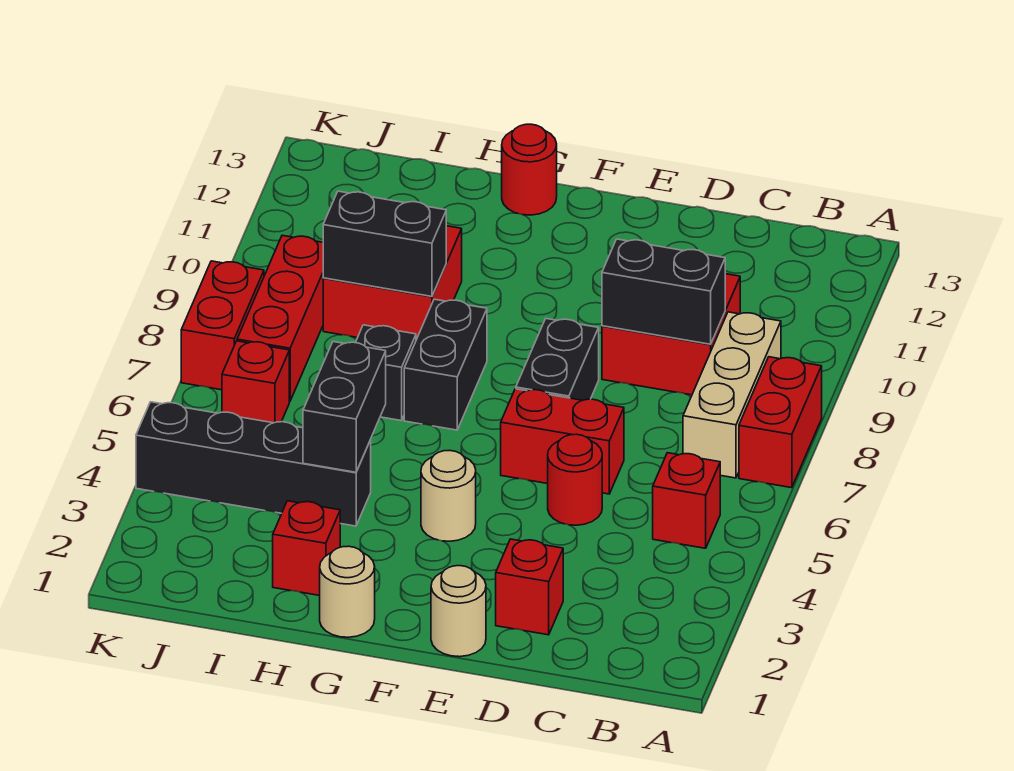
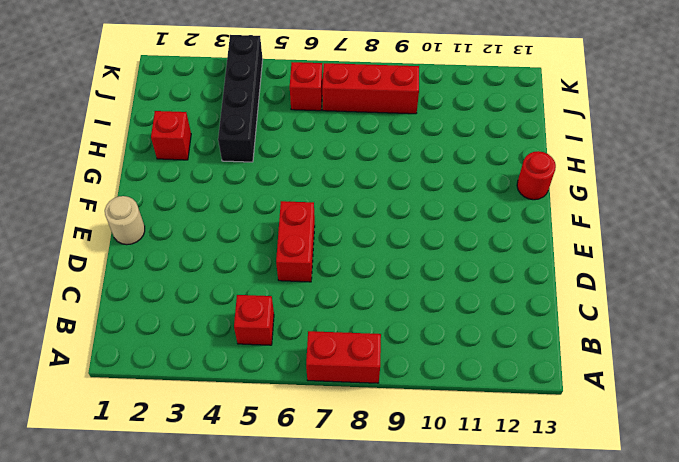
none -> tan 1x3 brick [683,312,781,478]
none -> red 2x2 brick [602,274,740,395]
none -> red 1x1 brick [496,539,563,635]

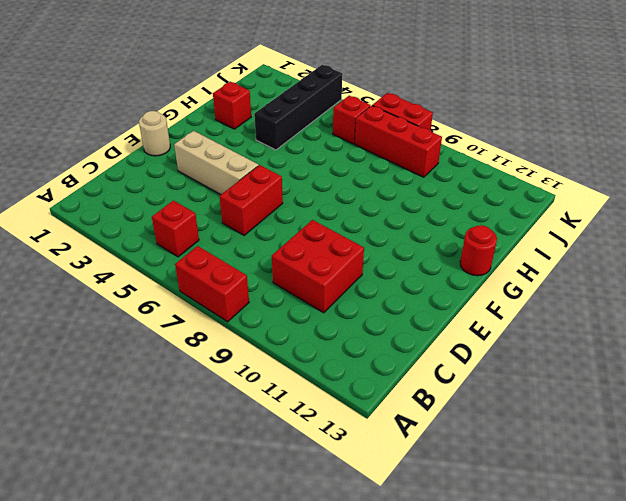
tan 1x3 brick [174,131,258,195] -> tan 1x3 brick moved to [683,312,781,478]
none -> red 1x1 brick [496,539,563,635]
none -> red 1x1 round brick [548,434,602,525]
none -> black 1x2 brick [516,319,599,400]

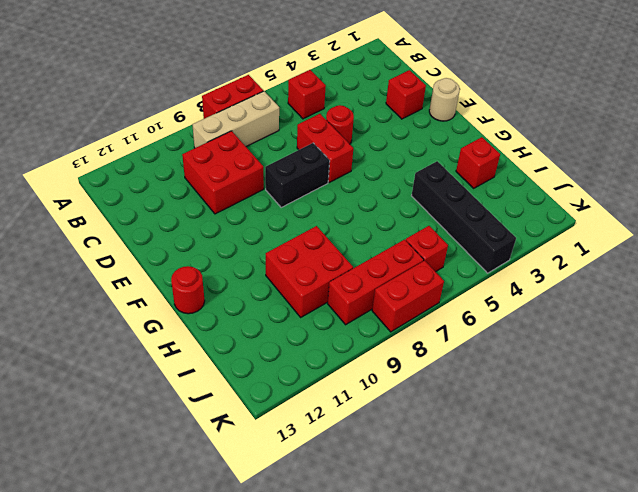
none -> tan 1x1 round brick [421,450,476,541]
none -> tan 1x1 round brick [320,546,375,637]
none -> black 1x2 brick [404,299,487,430]

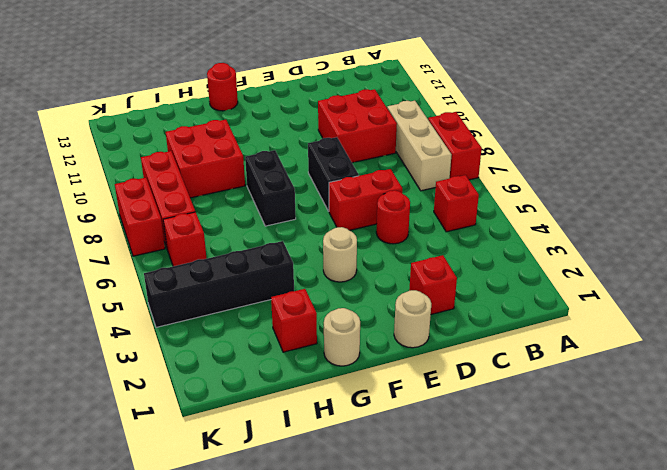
none -> black 1x1 brick [355,325,416,421]
none -> black 1x2 brick [602,239,725,344]
none -> black 1x2 brick [303,342,386,472]

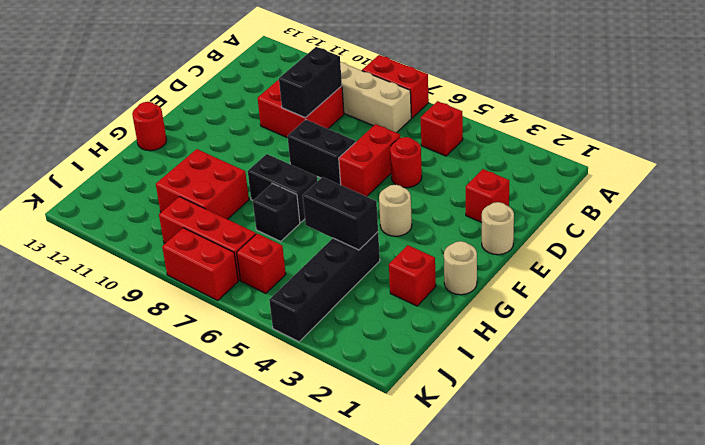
none -> black 1x2 brick [323,191,446,296]

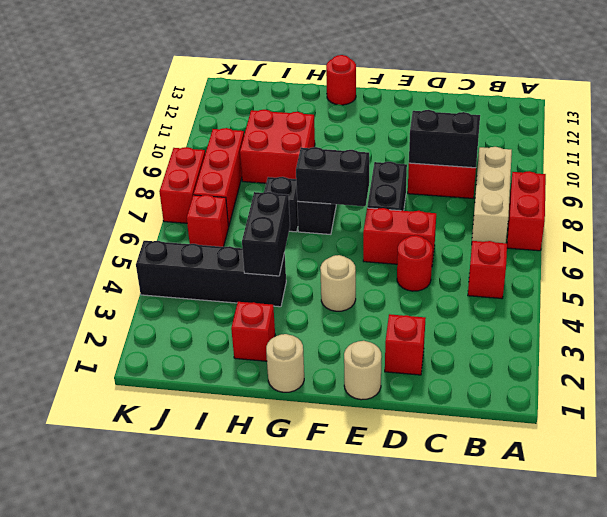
black 1x2 brick [296,147,369,206] -> black 1x2 brick moved to [323,191,446,296]

